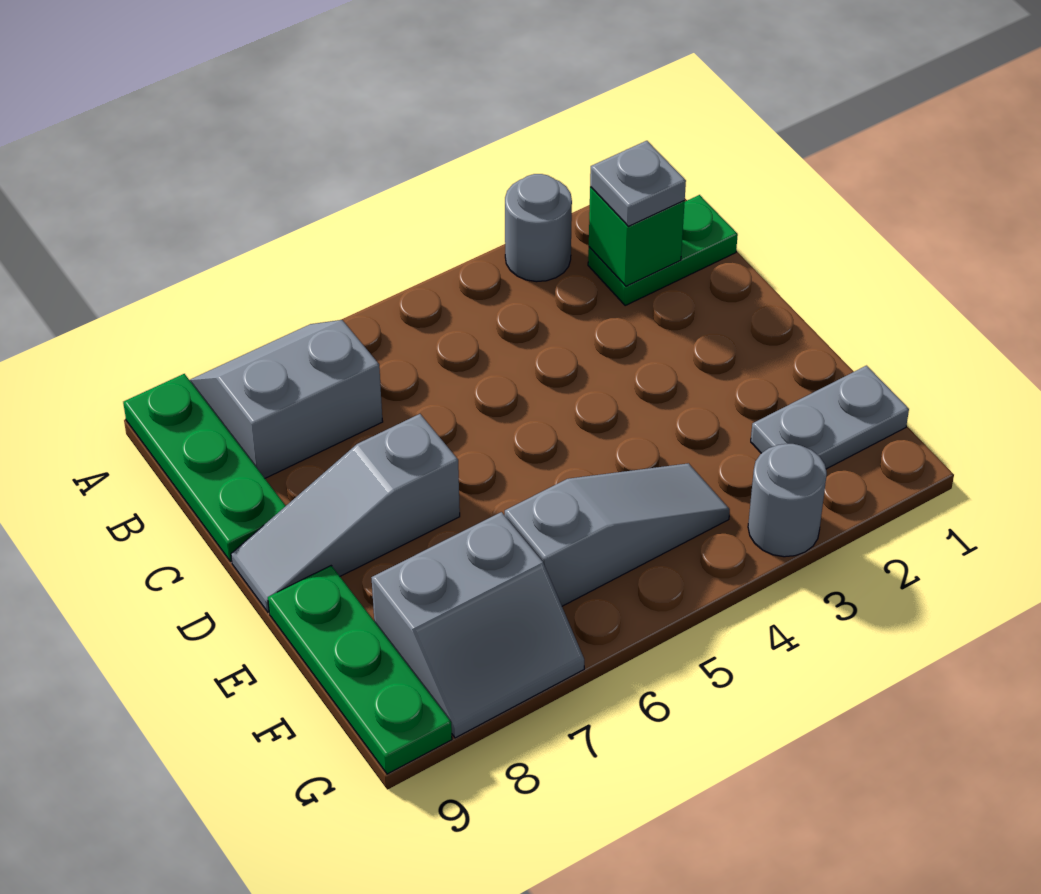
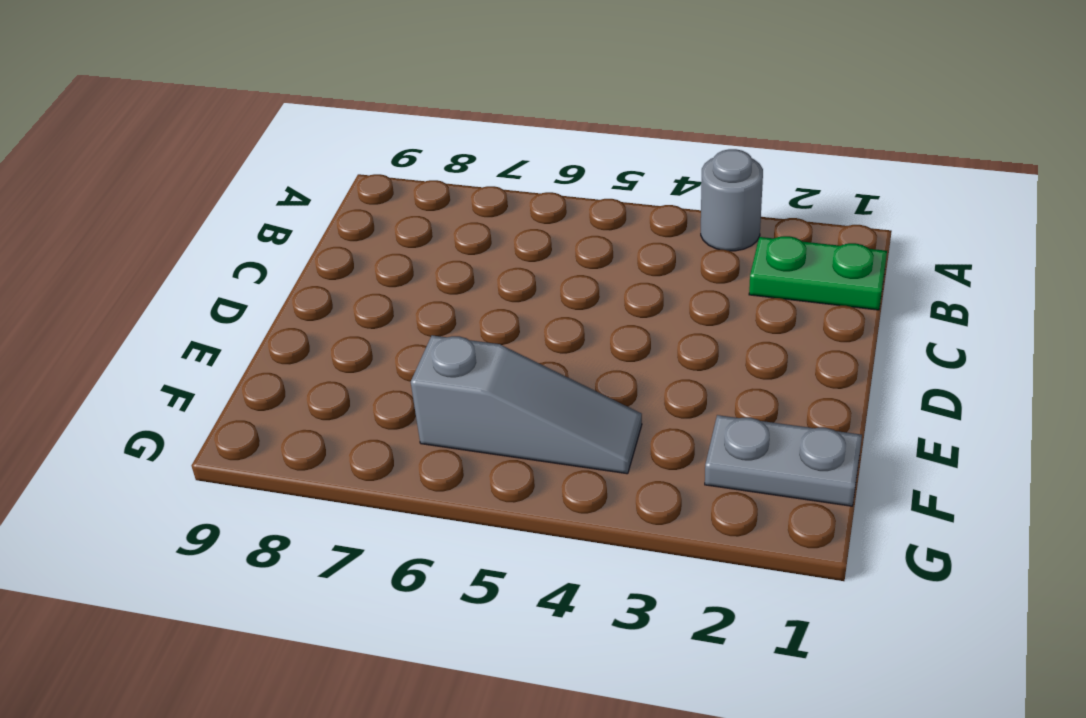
none -> grey 2x2 slope [190,320,383,478]
none -> green 1x3 plate [123,374,285,562]
none -> grey 1x3 slope [231,414,460,612]

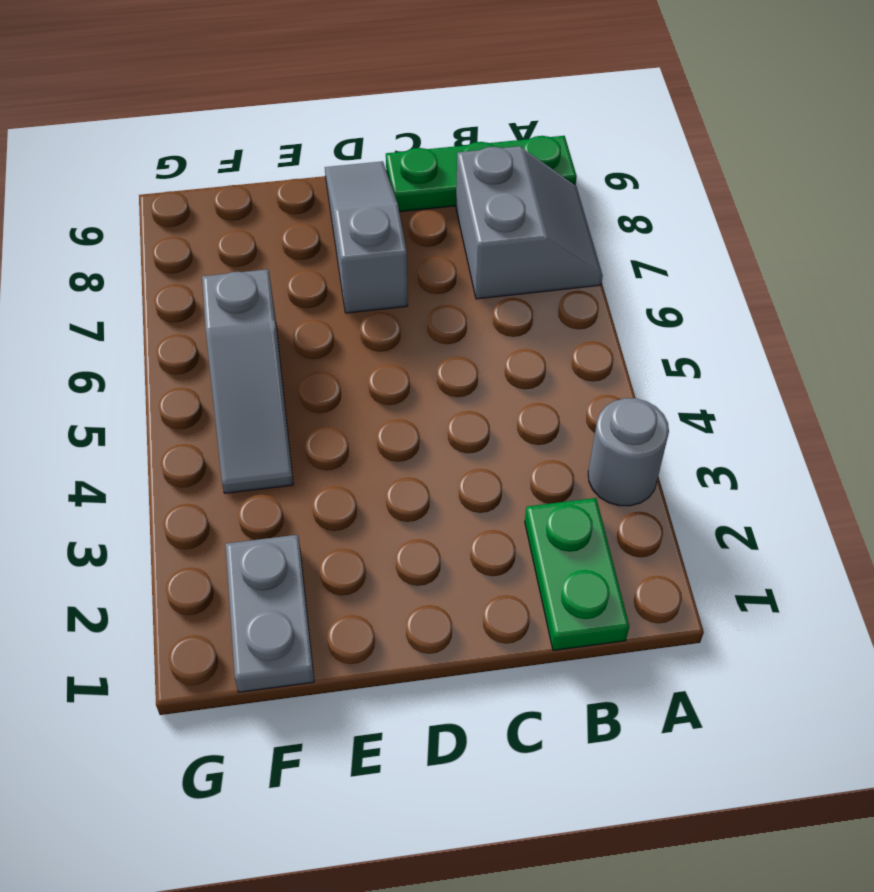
none -> green 1x3 plate [268,566,452,774]
none -> grey 2x2 slope [371,512,584,738]
none -> grey 1x1 round brick [748,444,827,557]

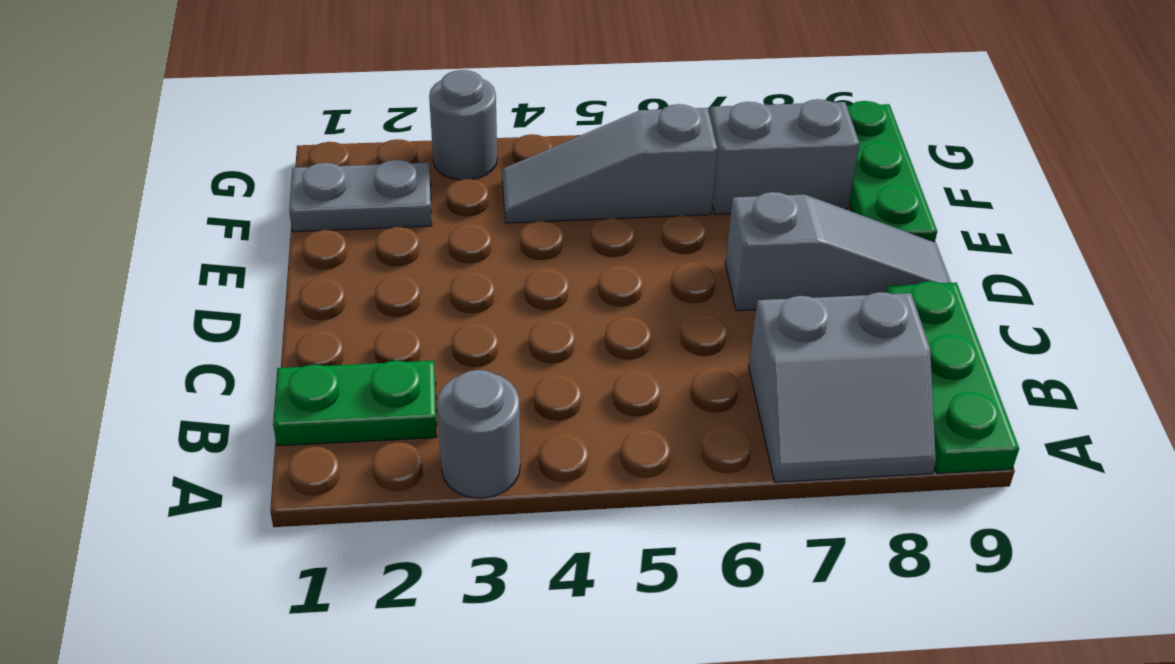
none -> green 1x1 brick [589,187,685,286]
none -> grey 1x1 plate [590,141,686,226]

